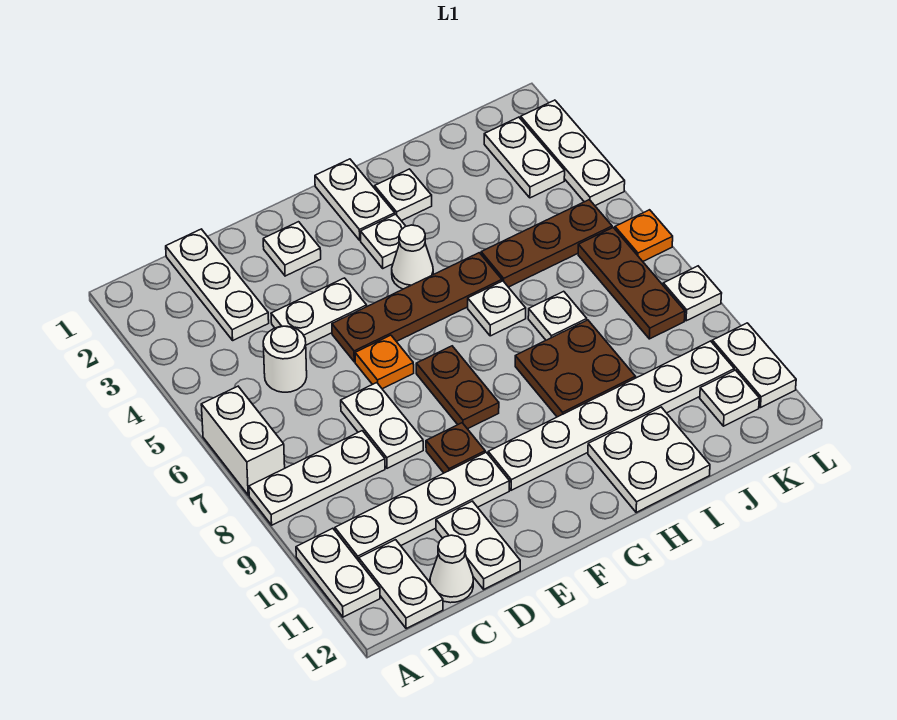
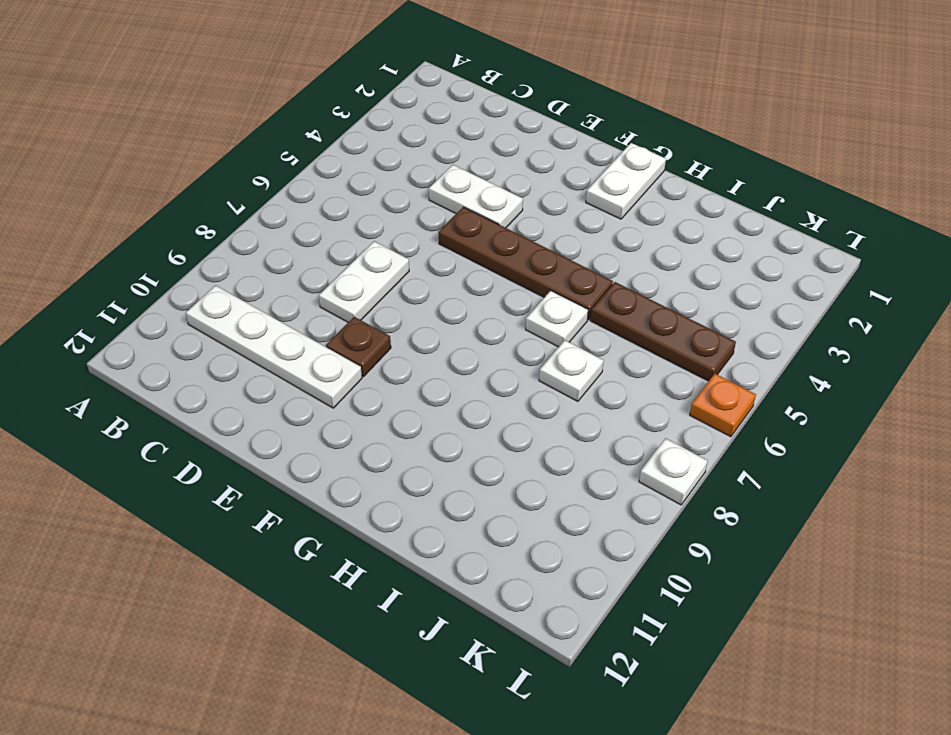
none -> white 1x2 brick [201,386,285,495]
none -> white 1x3 plate [249,431,385,525]
none -> white 1x2 plate [296,528,380,617]
none -> white 1x2 plate [359,540,443,628]

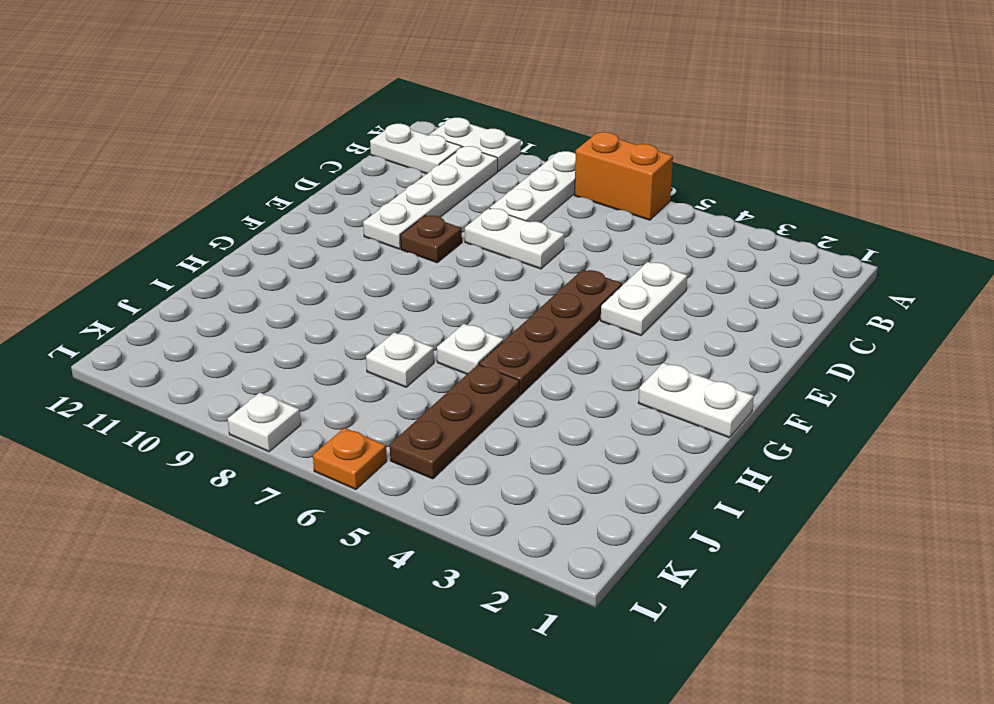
orange 1x2 brick [574,132,673,220] -> white 1x2 brick [201,386,285,495]
none -> white 1x3 plate [166,229,269,340]
none -> white 1x1 round brick [263,326,307,392]
none -> white 1x1 cone [430,535,473,603]
none -> white 1x2 plate [436,501,520,589]

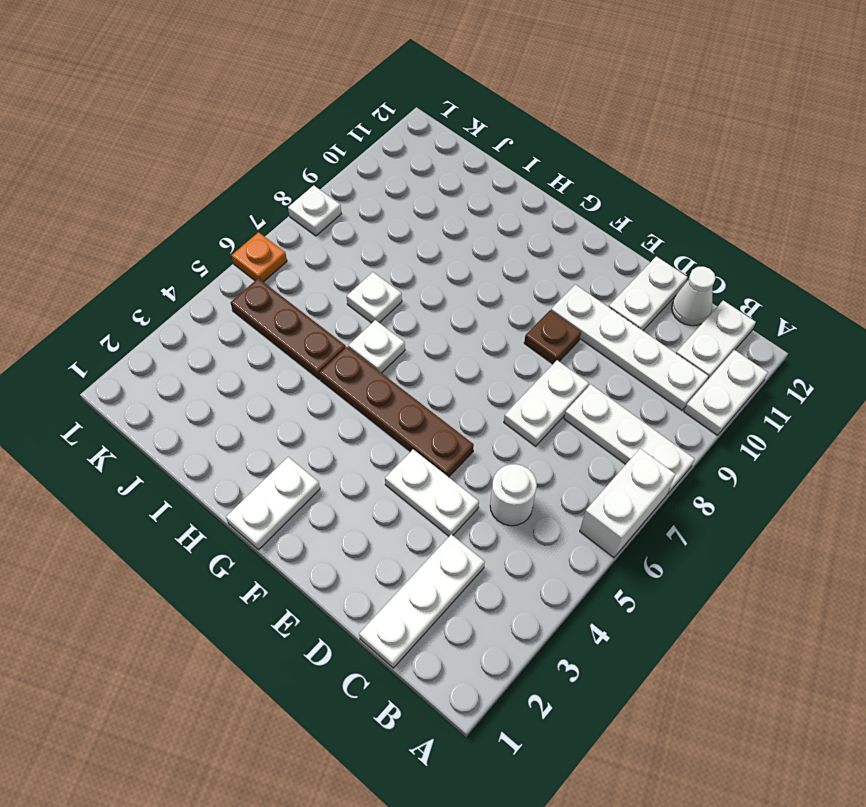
none -> white 1x1 plate [263,222,321,276]
none -> orange 1x1 plate [355,335,414,389]
none -> brown 1x2 plate [416,346,499,429]
none -> white 1x6 plate [488,341,734,490]

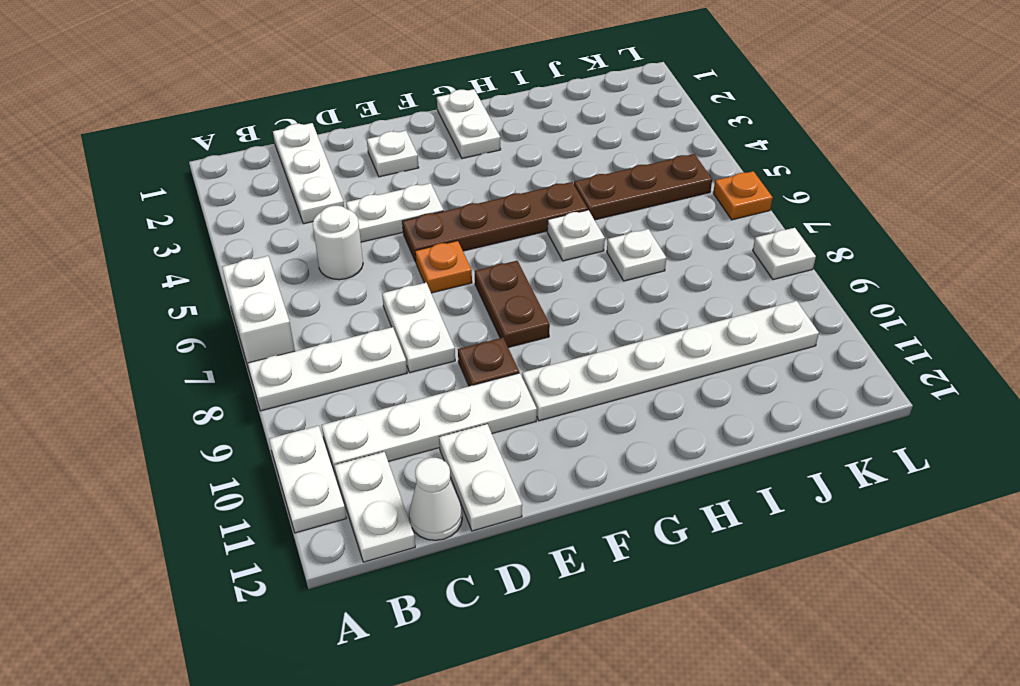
none -> white 1x1 plate [361,214,406,268]
none -> white 1x1 cone [392,225,433,289]
none -> white 1x1 plate [375,169,432,221]
none -> brown 2x2 plate [515,320,636,417]

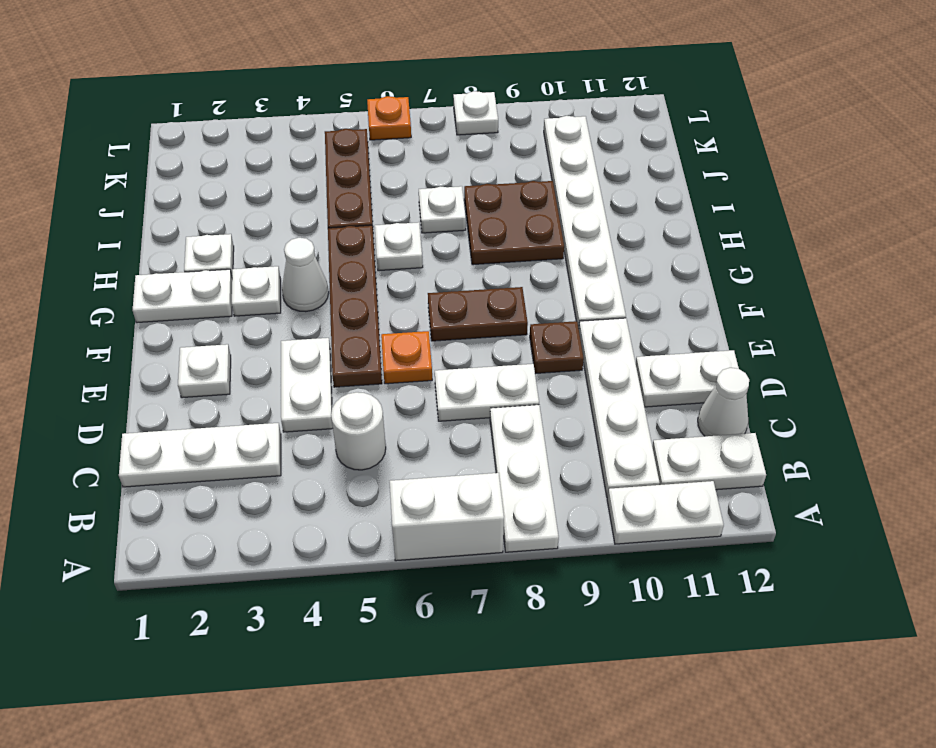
none -> white 2x2 plate [588,407,710,512]
none -> white 1x2 plate [484,117,565,198]
none -> brown 1x3 plate [578,228,685,339]
none -> white 1x1 plate [700,370,759,426]

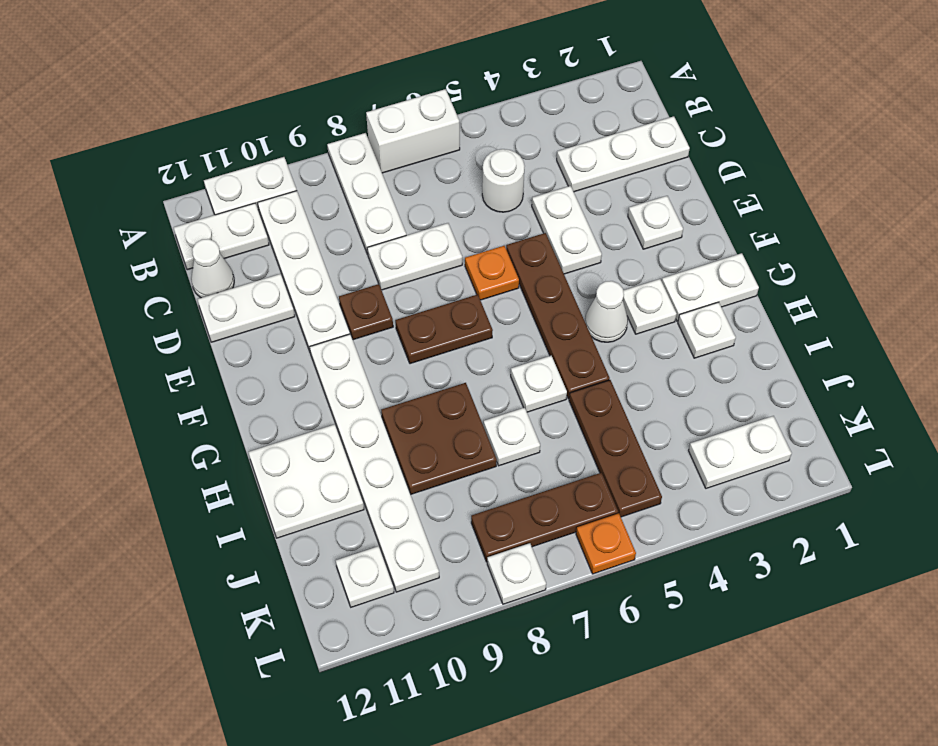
none -> white 1x3 plate [521,100,625,206]
none -> white 1x2 plate [712,323,796,408]

